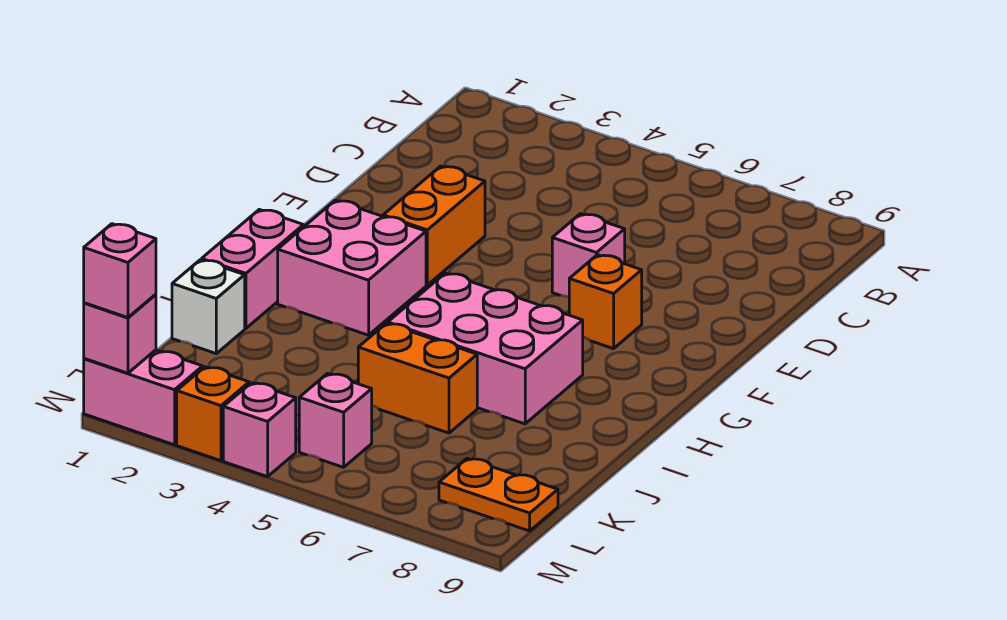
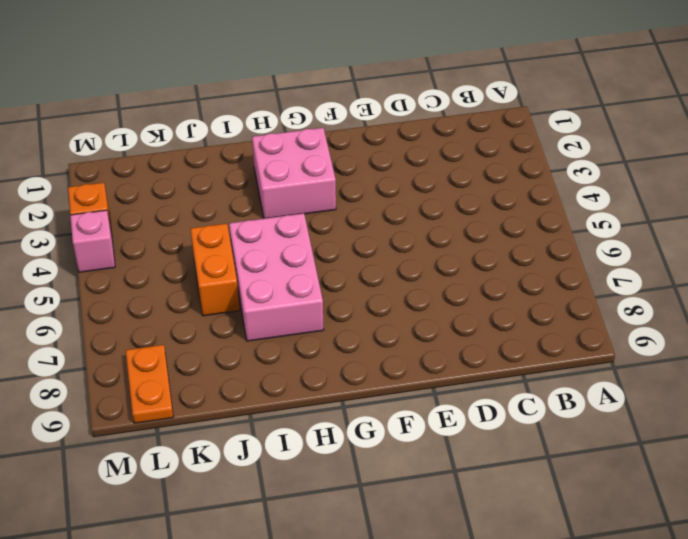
none -> orange 1x2 brick [383,166,485,285]
none -> pink 1x1 brick [552,214,625,297]
none -> orange 1x1 brick [569,255,642,349]

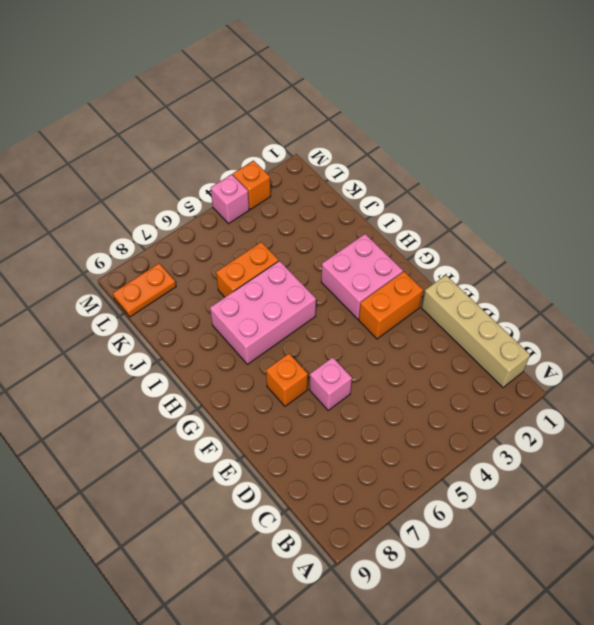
tan 1x4 brick [422,275,530,387] -> none
orange 1x2 brick [359,272,423,339] -> orange 1x2 brick turned to [383,166,485,285]
none -> pink 1x2 brick [202,210,303,329]
none -> white 1x1 brick [172,260,245,353]
none -> pink 1x1 brick [299,374,372,467]

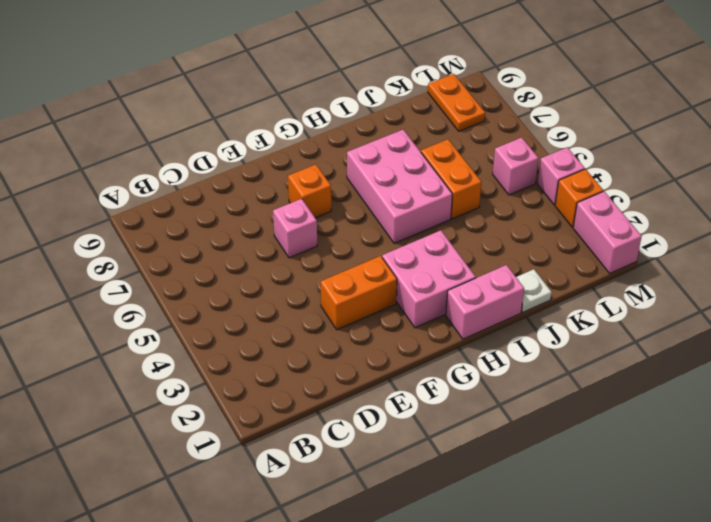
white 1x1 plate [516,269,552,312] -> white 1x1 brick [172,260,245,353]
none -> pink 1x1 brick [84,294,156,373]
none -> pink 1x1 brick [84,224,156,318]

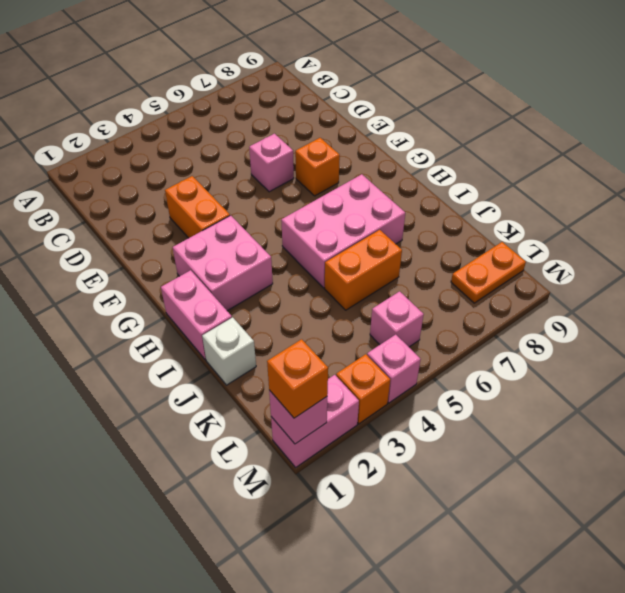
orange 1x1 brick [267,339,328,418] -> pink 1x1 brick [84,224,156,318]

